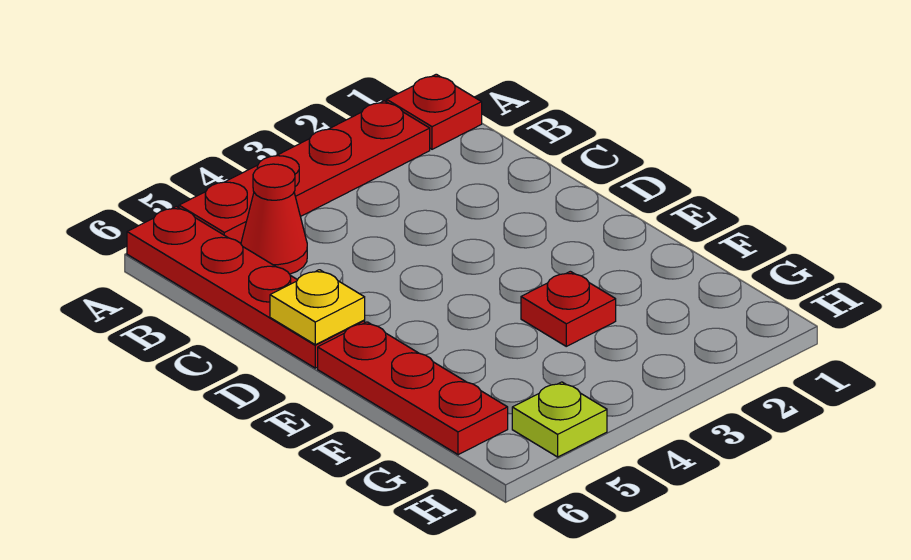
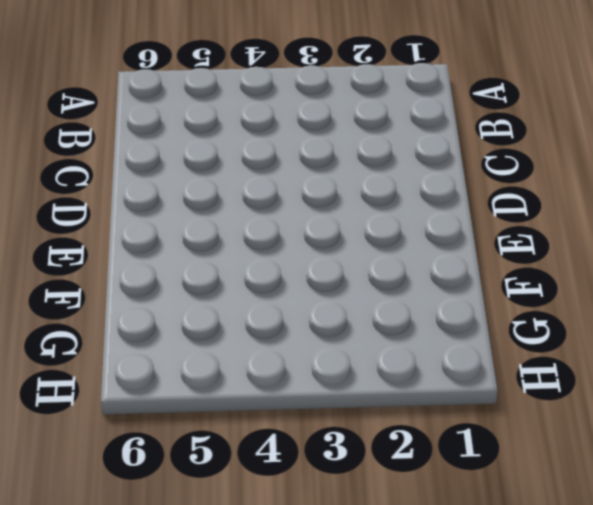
none -> red 1x1 plate [387,74,482,149]
none -> red 1x4 plate [179,101,430,244]

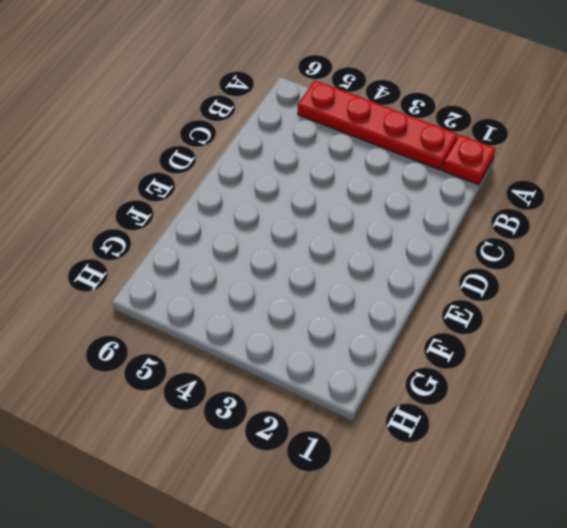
none -> red 1x4 plate [127,207,365,368]
none -> red 1x1 cone [241,164,307,274]

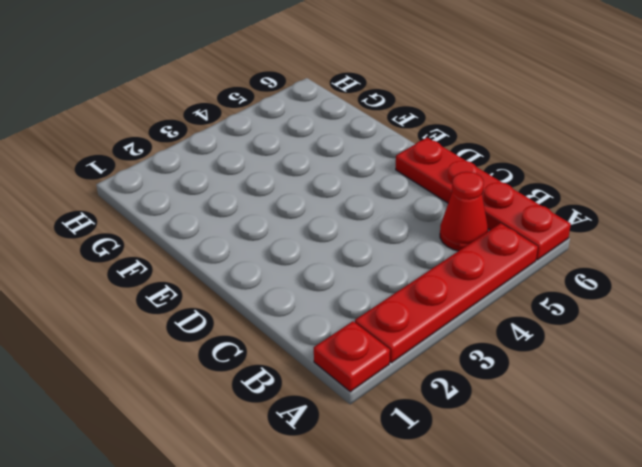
none -> red 1x3 plate [318,322,508,455]
none -> red 1x1 plate [521,271,616,346]

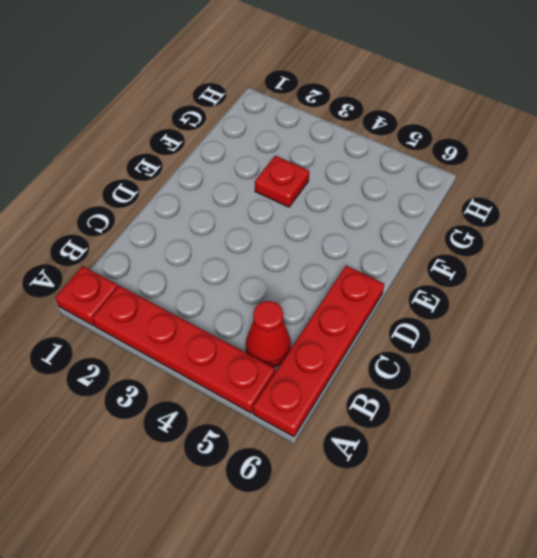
none -> red 1x3 plate [318,322,508,455]
none -> lime 1x1 plate [512,382,607,457]

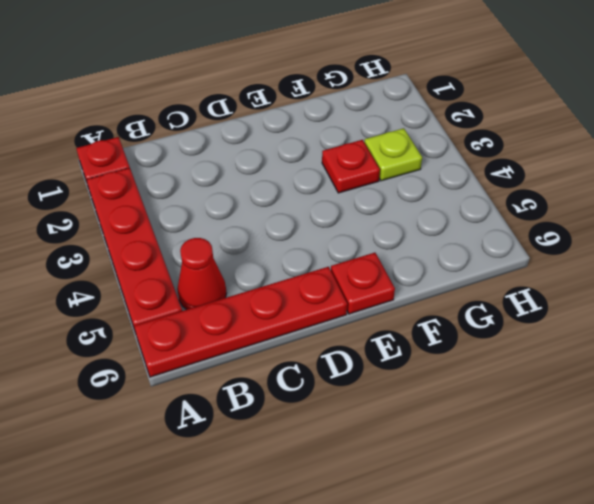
red 1x1 plate [331,253,395,314] -> red 1x3 plate [318,322,508,455]
lime 1x1 plate [364,128,422,181] -> lime 1x1 plate moved to [512,382,607,457]
none -> yellow 1x1 plate [270,270,365,345]

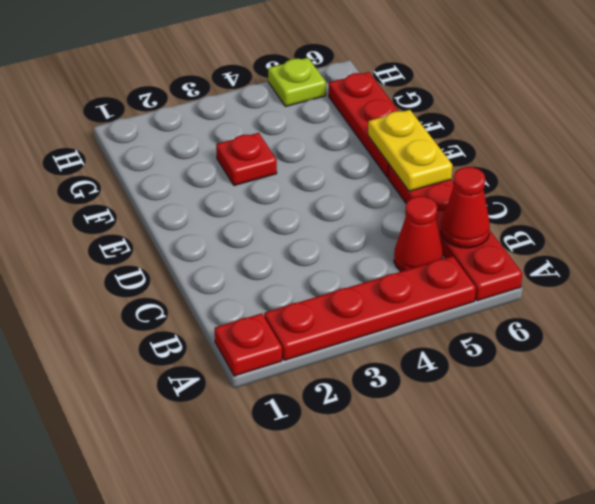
red 1x1 cone [441,167,490,248] -> none
yellow 1x2 plate [368,110,452,191] -> yellow 1x1 plate [270,270,365,345]

